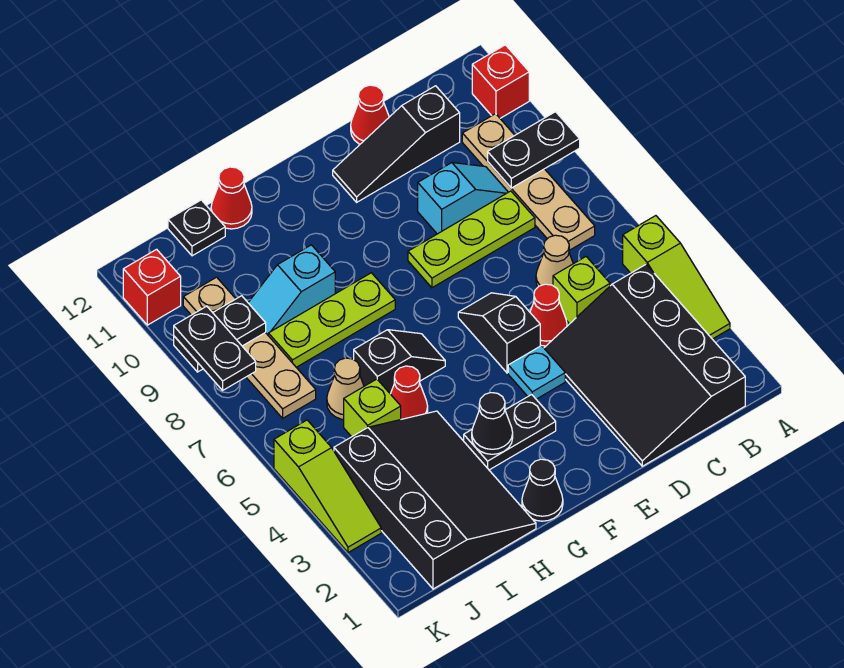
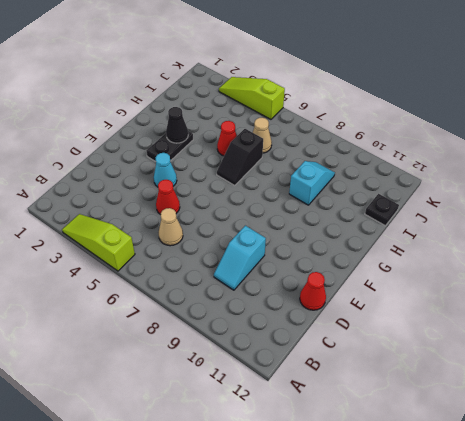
cyan 1x1 cone [154,153,177,187] -> cyan 1x1 plate [508,346,565,399]
none -> red 1x1 brick [472,45,529,118]
none -> black 3x4 slope [544,265,745,466]
none -> tan 1x4 plate [462,114,595,250]
none -> lime 1x1 brick [553,257,610,324]

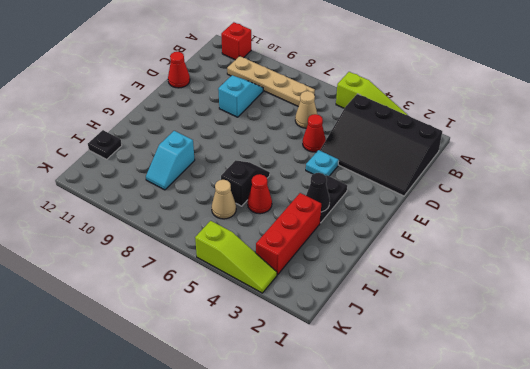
red 1x3 brick [256,193,321,275] -> black 3x4 slope [334,411,536,589]
none -> lime 1x1 brick [553,257,610,324]
none -> lime 1x3 plate [408,191,535,288]
none -> black 1x3 slope [333,86,460,202]
none -> black 1x2 slope [458,293,540,373]

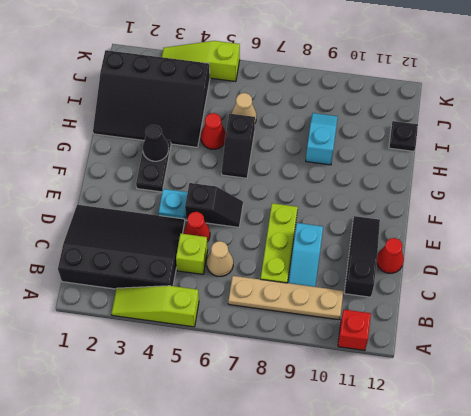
none -> black 1x1 cone [522,459,563,521]
none -> lime 1x3 plate [268,273,395,367]
none -> red 1x1 cone [211,167,252,229]
none -> lime 1x1 brick [344,379,401,437]

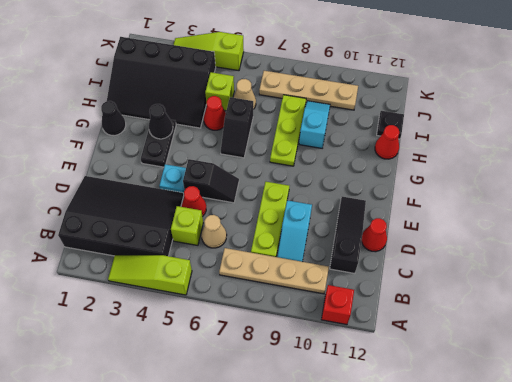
none -> red 1x1 brick [123,249,181,325]
none -> black 1x2 plate [488,112,580,188]
none -> black 1x2 plate [174,296,266,372]
none -> black 1x2 plate [174,306,256,390]

